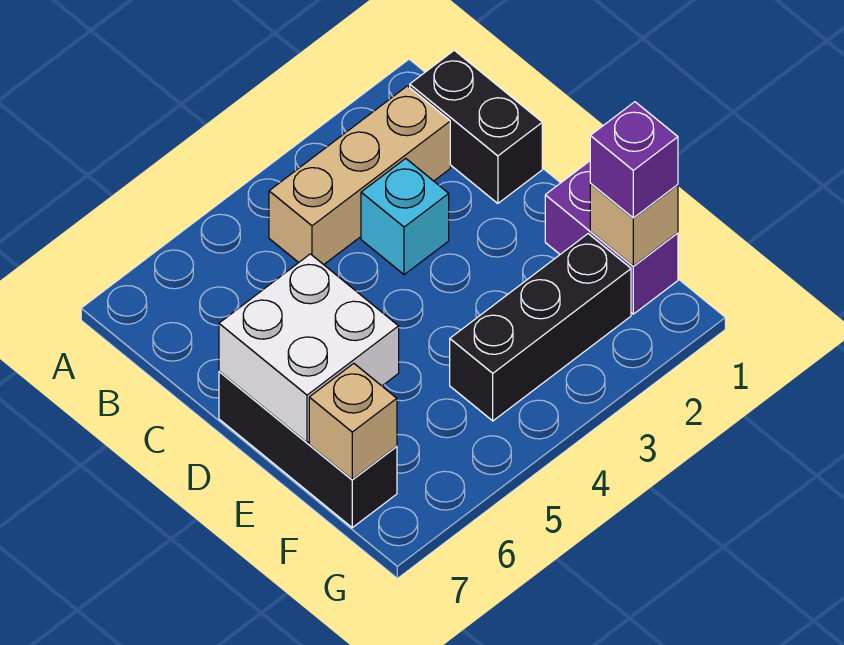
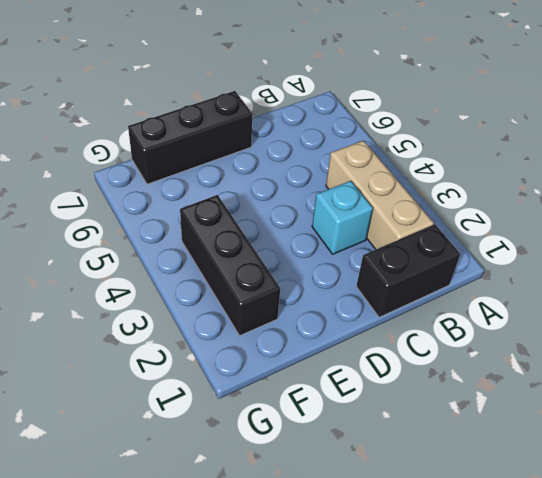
none -> purple 1x2 brick [545,161,678,314]
none -> white 2x2 brick [219,254,399,443]

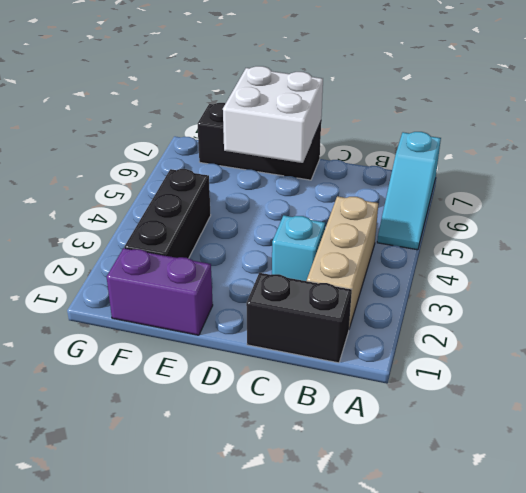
cyan 1x3 slope [377,132,441,250] -> none
none -> tan 1x1 brick [590,183,678,266]
none -> tan 1x1 brick [309,363,397,479]

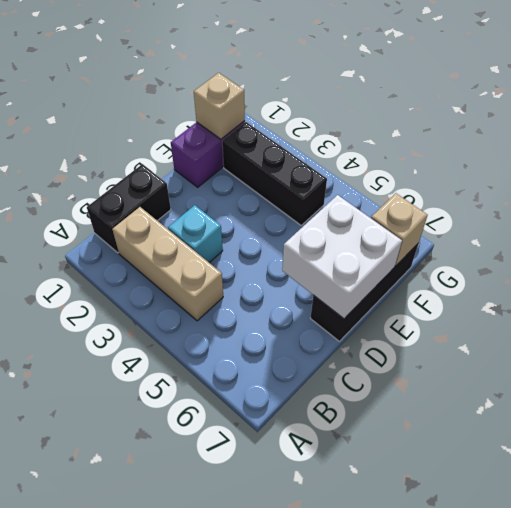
none -> purple 1x1 brick [590,102,678,218]

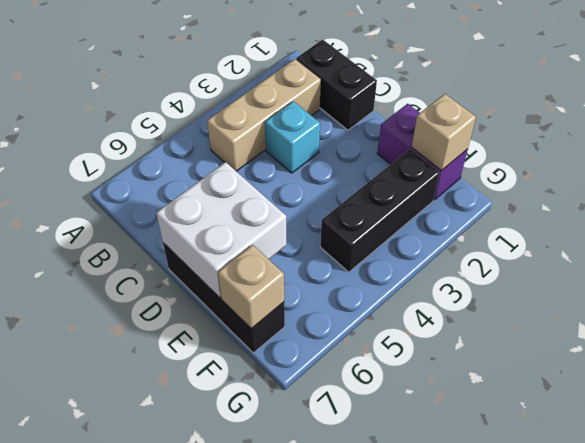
none -> purple 1x1 brick [590,102,678,218]

